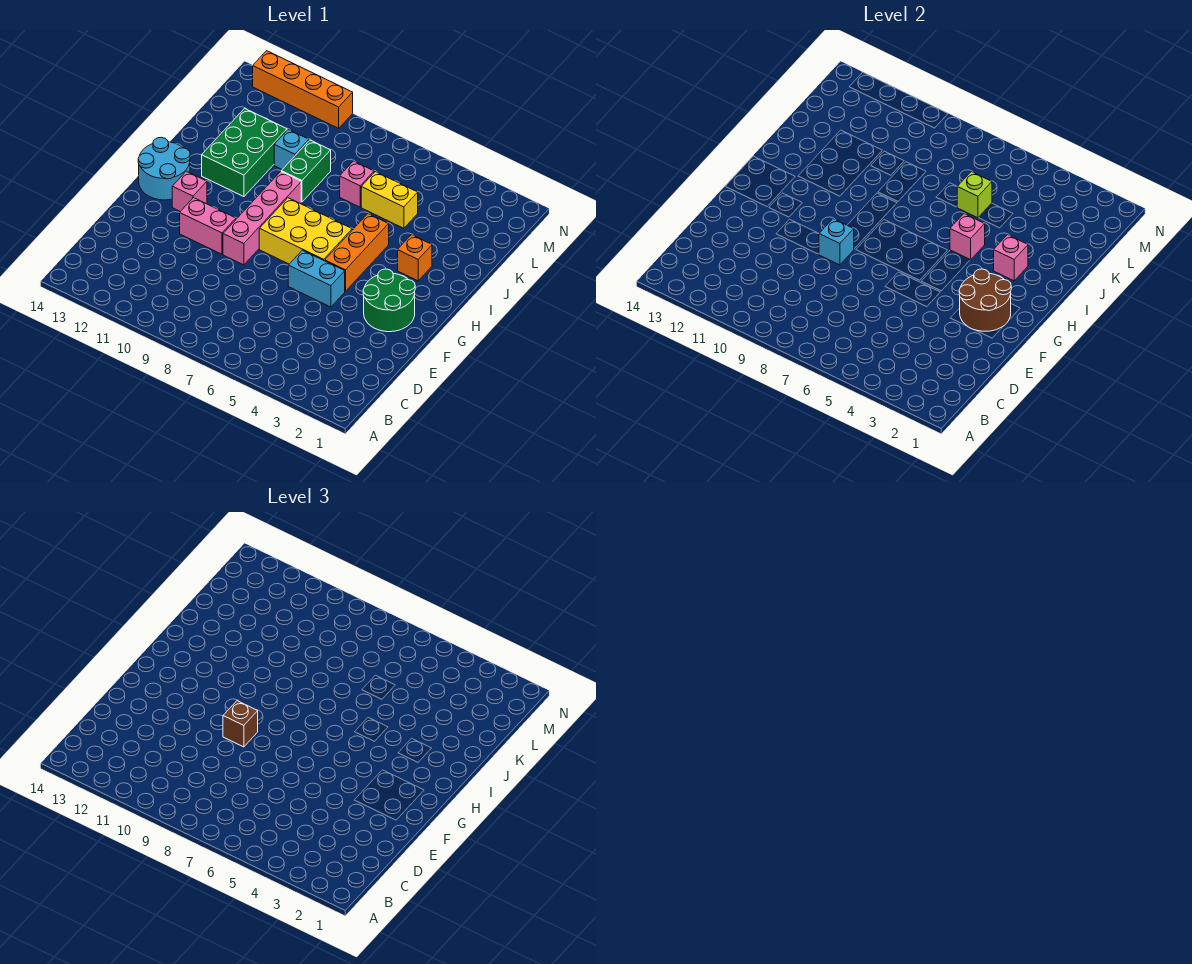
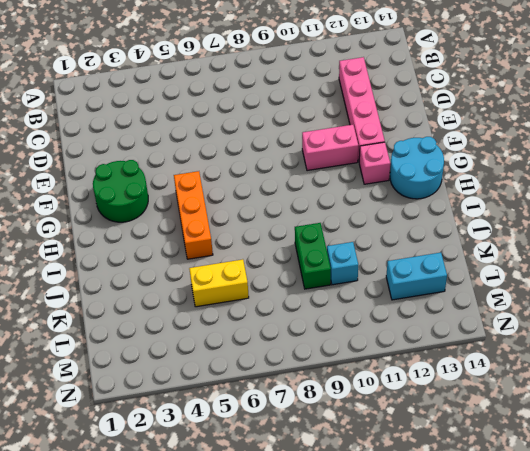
pink 1x4 brick [339,57,385,161] -> pink 1x4 brick moved to [223,172,301,265]
cyan 1x2 brick [386,253,447,300] -> cyan 1x2 brick moved to [288,250,345,307]
none -> yellow 2x3 brick [259,198,352,264]
none -> orange 1x1 brick [398,235,432,281]
none -> green 2x3 brick [202,108,287,197]

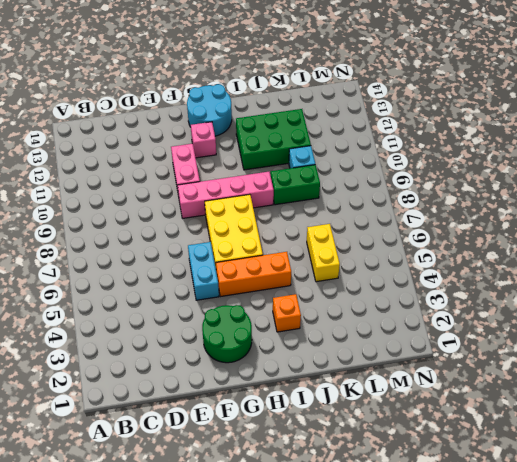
none -> pink 1x1 brick [340,161,374,207]
none -> orange 1x4 brick [253,51,353,128]
none -> brown 2x2 round brick [959,269,1011,331]

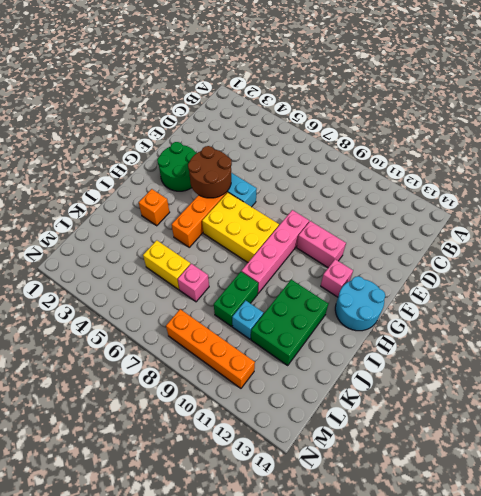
brown 2x2 round brick [188,146,232,198] -> brown 2x2 round brick moved to [959,269,1011,331]
orange 1x4 brick [166,309,255,388] -> orange 1x4 brick moved to [253,51,353,128]
none -> cyan 1x1 brick [819,219,854,265]
none -> pink 1x1 brick [994,235,1028,281]
none -> pink 1x1 brick [950,214,985,260]

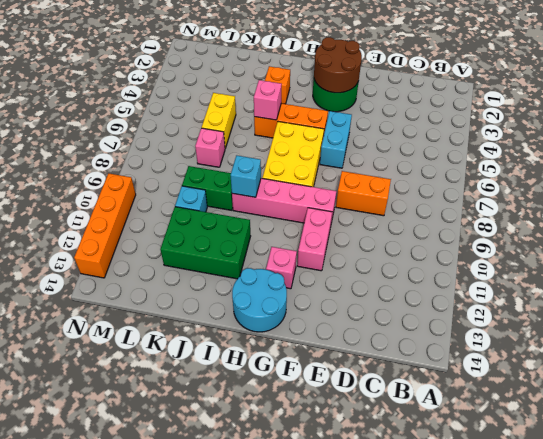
orange 1x2 brick [336,171,391,216] -> none
cyan 1x1 brick [231,155,261,197] -> cyan 1x1 brick moved to [819,219,854,265]
none -> pink 1x1 brick [994,235,1028,281]
none -> lime 1x1 brick [957,172,992,218]
none -> brown 1x1 brick [223,701,258,747]

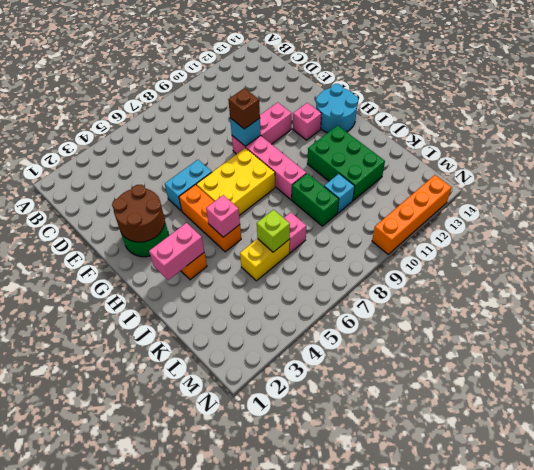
pink 1x2 brick [149,223,204,280] -> pink 1x1 brick [994,235,1028,281]

